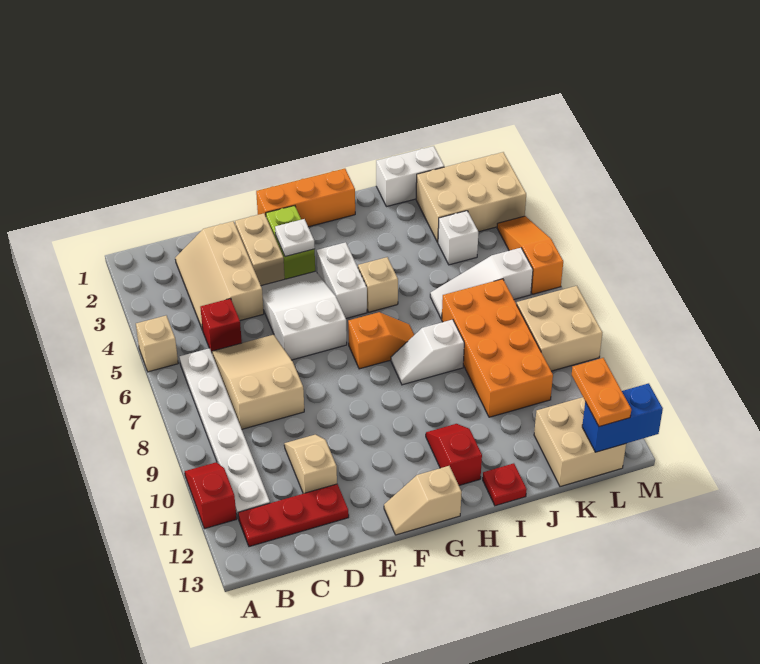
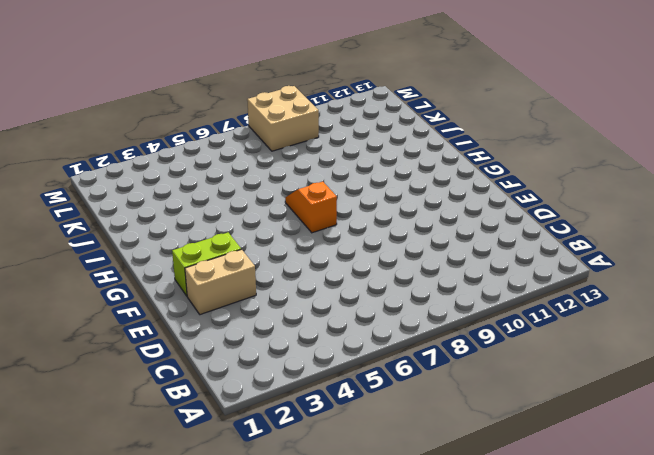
none -> tan 1x1 brick [136,316,178,372]
none -> red 1x2 slope [185,462,237,529]
none -> white 1x6 plate [179,348,270,519]
none -> red 1x3 plate [238,484,349,547]

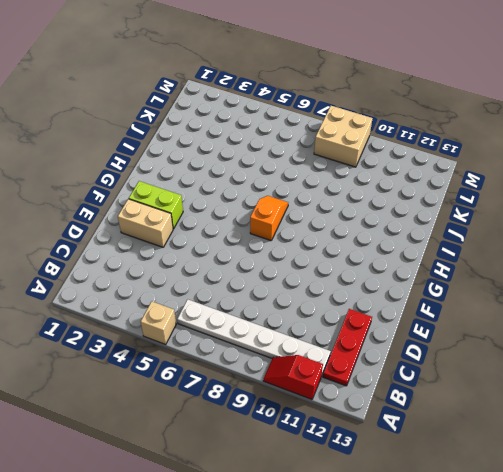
none -> tan 2x3 slope [175,221,264,330]
none -> red 1x1 brick [200,299,242,352]
none -> tan 2x3 slope [212,335,304,429]
none -> tan 1x2 slope [284,434,337,494]

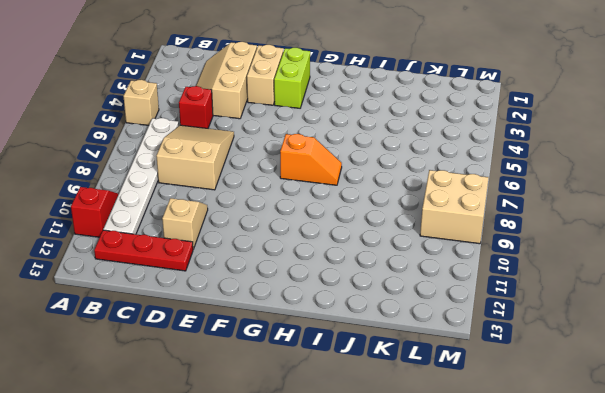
none -> white 2x3 slope [261,271,347,360]
none -> orange 1x3 brick [256,169,355,227]
none -> tan 1x2 slope [384,466,462,535]
none -> white 1x2 brick [317,242,367,318]

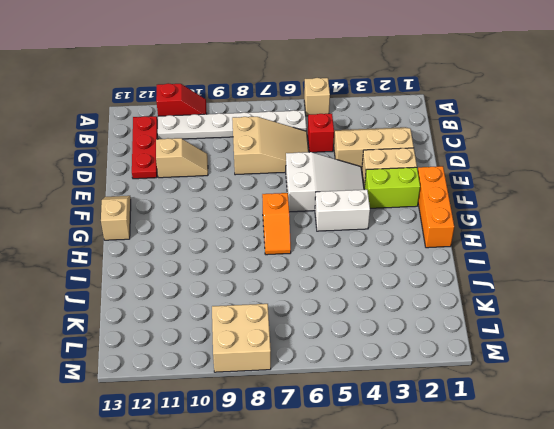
none -> tan 1x1 brick [358,257,398,312]
none -> white 1x2 slope [391,320,464,385]
none -> red 1x2 slope [426,424,482,485]
none -> red 1x1 plate [483,463,527,506]

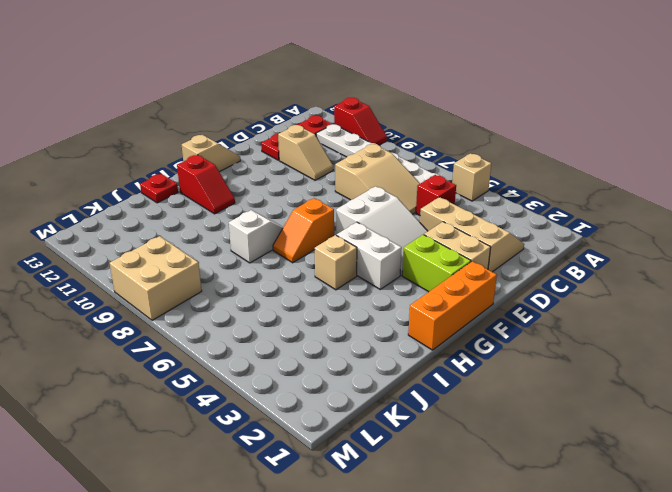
none -> white 1x2 brick [376,146,444,207]
none -> white 1x3 slope [430,248,533,319]
none -> orange 2x4 brick [442,279,553,417]
none -> tan 2x3 brick [416,152,526,242]

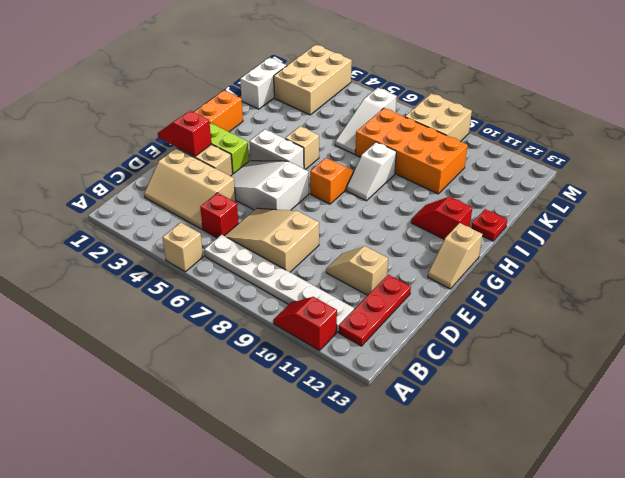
red 1x2 slope [158,111,212,156] -> none
none -> white 1x1 brick [438,211,478,265]
none -> tan 2x2 brick [534,397,626,487]
none -> orange 1x3 slope [497,216,563,294]
none -> white 1x1 plate [275,219,315,257]

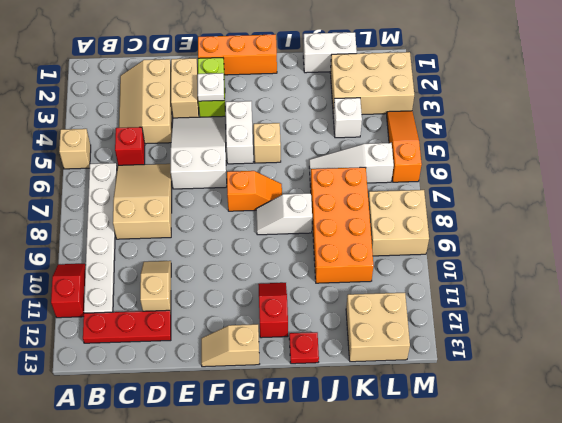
none -> blue 1x2 brick [582,383,663,452]
none -> orange 1x2 plate [572,358,631,427]

